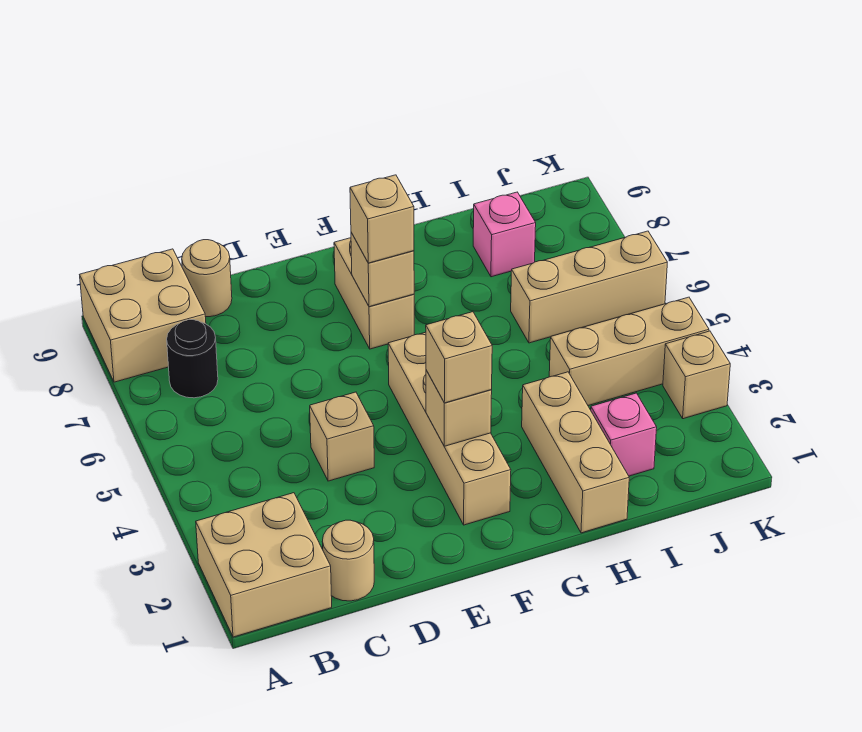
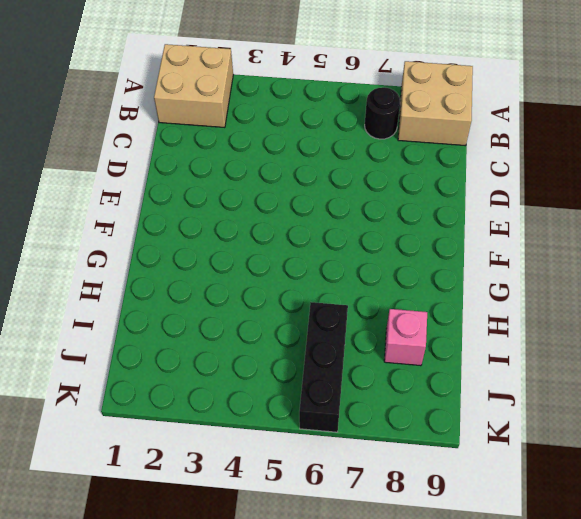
black 1x3 brick [299,302,348,432] -> tan 1x3 brick [511,231,667,343]
none -> tan 1x1 round brick [322,520,374,601]
none -> tan 1x1 round brick [182,240,232,317]
none -> tan 1x1 brick [310,392,374,481]

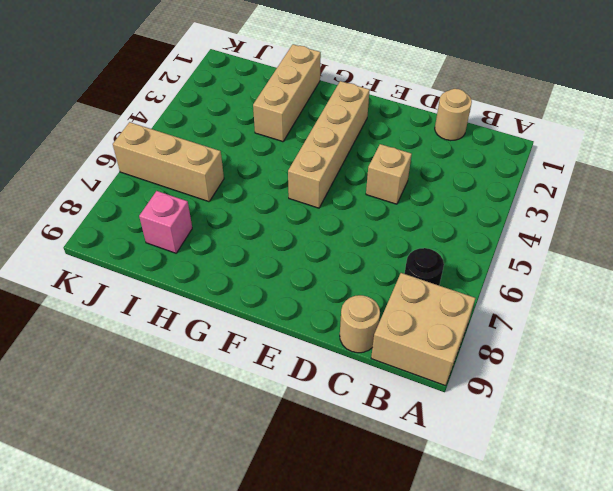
none -> tan 2x2 brick [196,493,332,637]
none -> tan 1x2 brick [334,238,414,349]
none -> pink 1x1 brick [591,393,657,476]

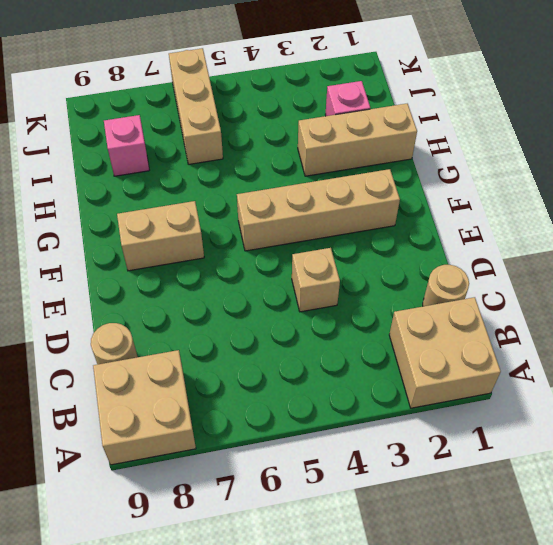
none -> black 1x1 round brick [167,320,218,398]
none -> tan 1x3 brick [549,297,709,406]
none -> tan 1x1 brick [663,331,730,419]

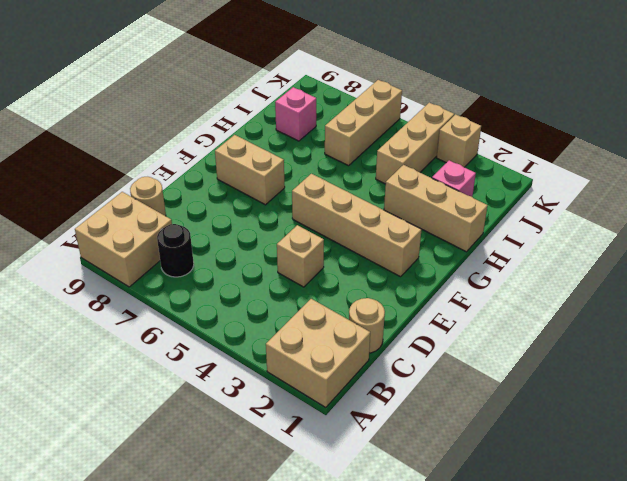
none -> tan 1x1 brick [426,370,492,446]
none -> tan 1x1 brick [351,233,414,307]
none -> tan 1x1 brick [426,312,492,403]

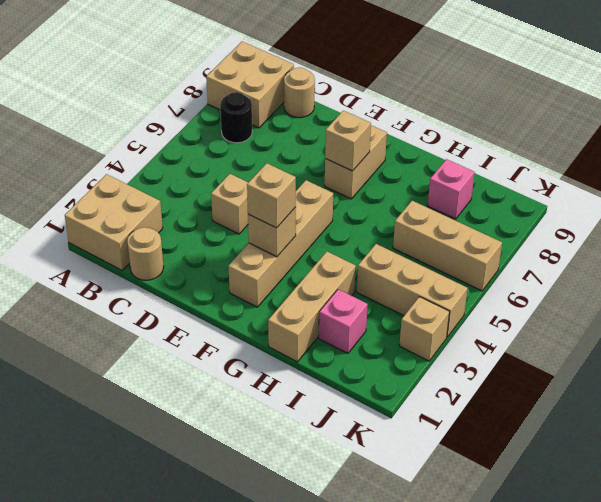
none -> tan 1x1 brick [350,175,414,263]

